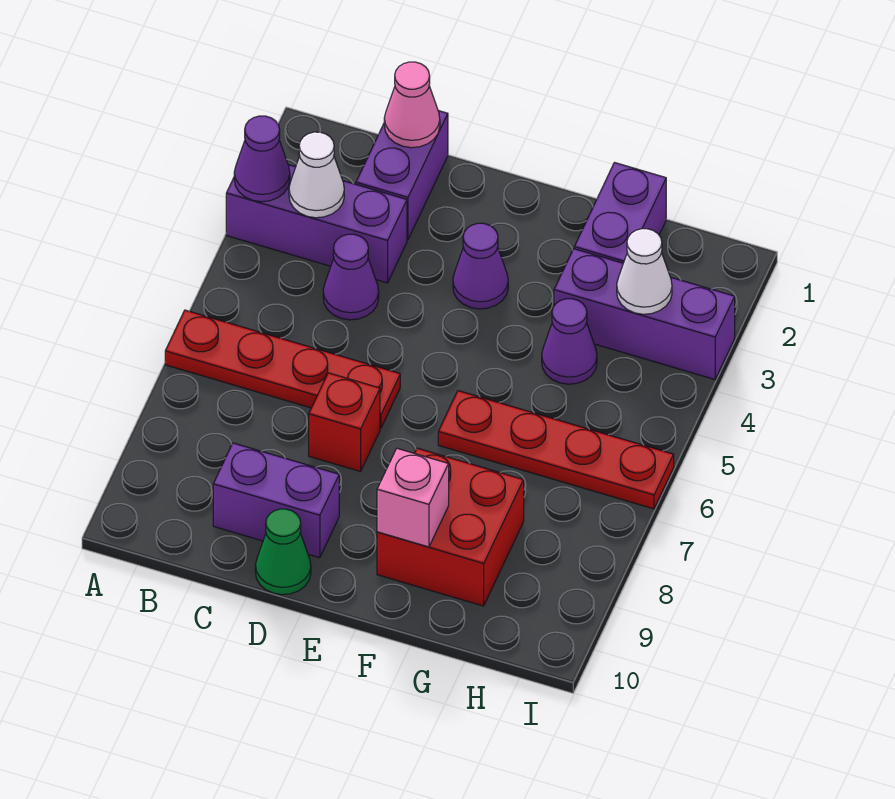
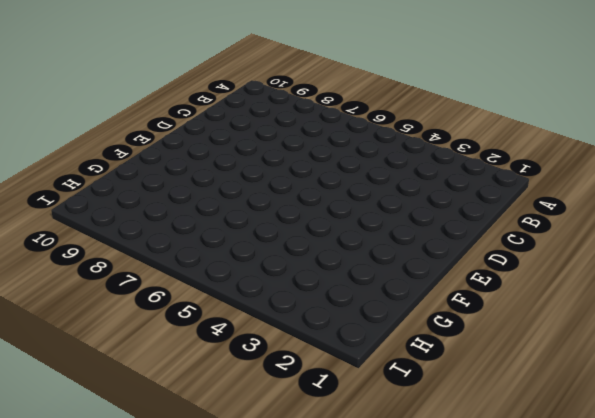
none -> purple 1x3 brick [226,165,407,283]
none -> red 1x4 plate [165,310,400,428]
none -> purple 1x2 brick [356,111,448,240]

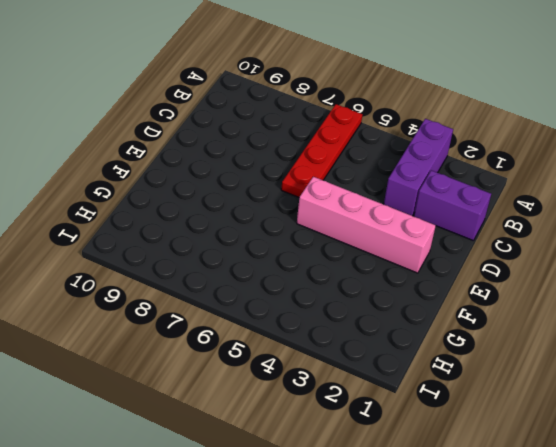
pink 1x4 brick [297,177,436,273] -> purple 1x1 cone [453,223,508,309]
none -> purple 1x1 cone [323,234,379,320]
none -> purple 1x2 brick [213,443,339,558]
none -> red 1x1 brick [309,373,380,471]

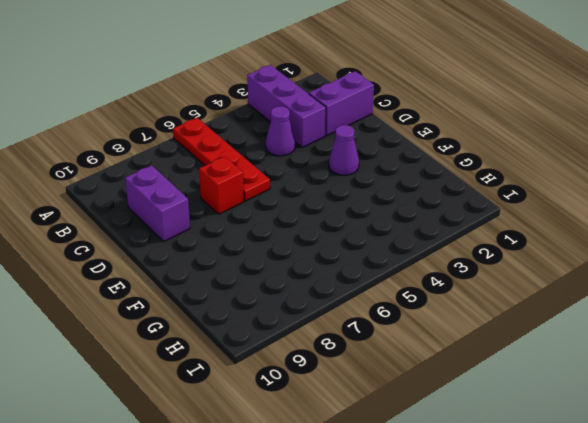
none -> green 1x1 cone [255,509,311,595]
none -> red 1x4 plate [438,391,674,509]
none -> red 2x2 brick [377,448,524,606]

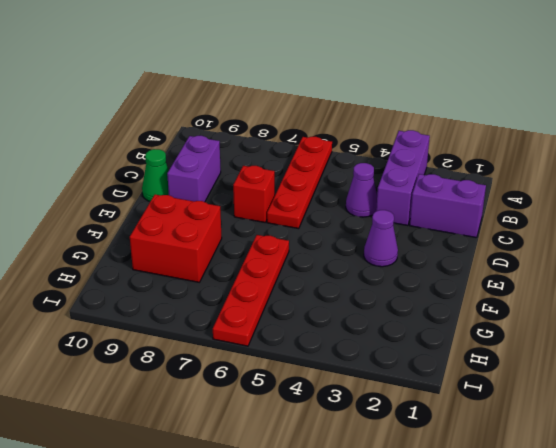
none -> purple 1x2 brick [574,163,666,263]
none -> purple 1x3 brick [554,249,735,379]
none -> purple 1x1 cone [542,299,597,384]

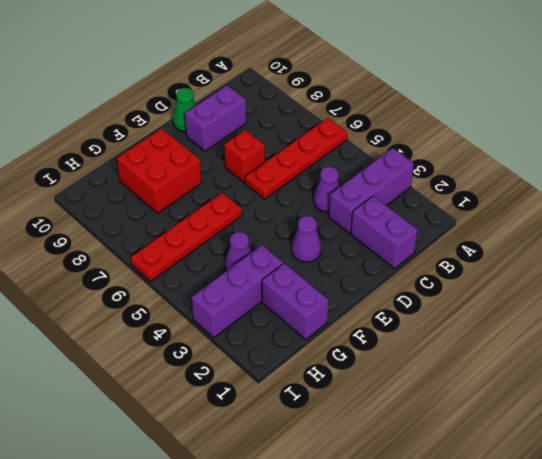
none -> purple 1x1 cone [234,116,290,202]
none -> white 1x1 cone [289,132,344,218]
none -> pink 1x1 cone [384,62,440,148]

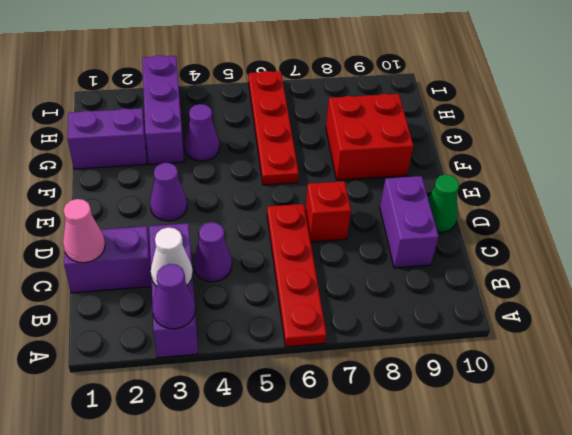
none -> pink 1x1 brick [377,448,449,547]
none -> white 1x1 cone [617,229,672,314]

